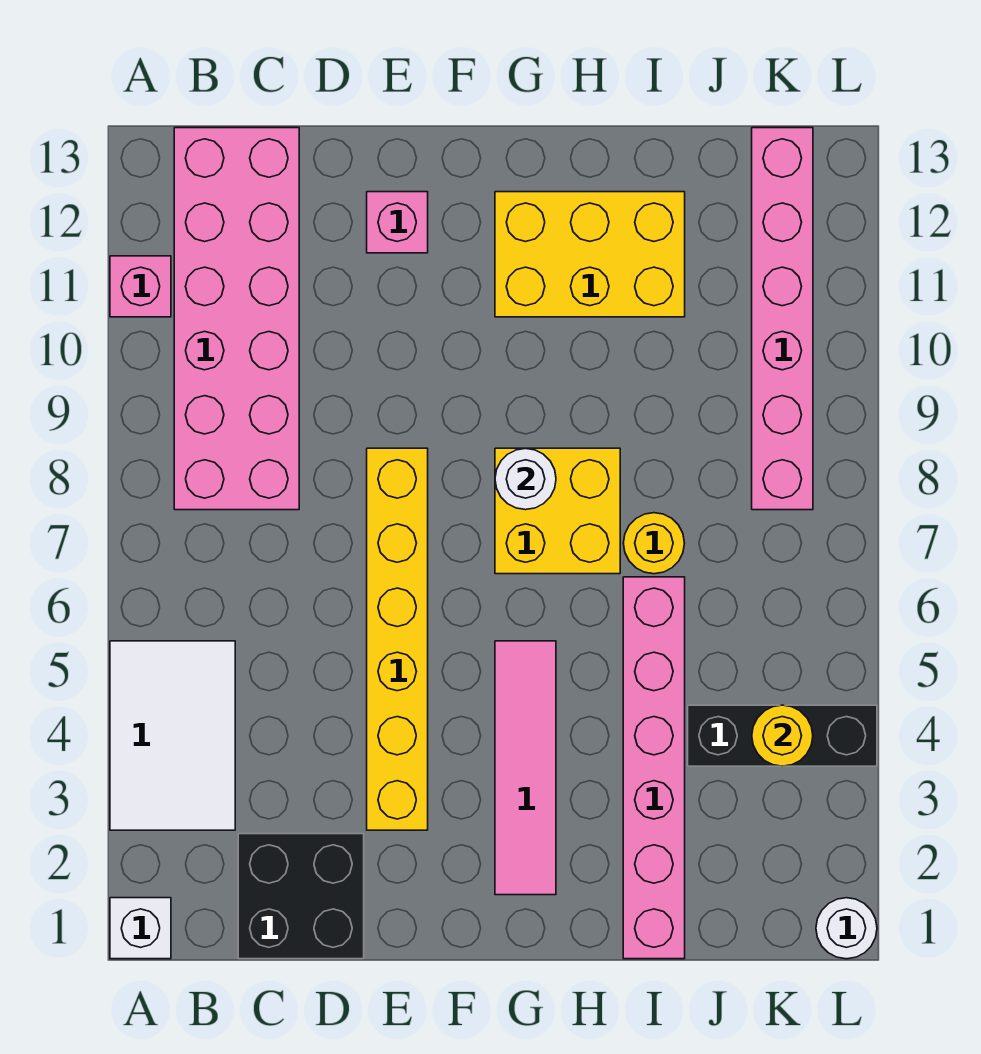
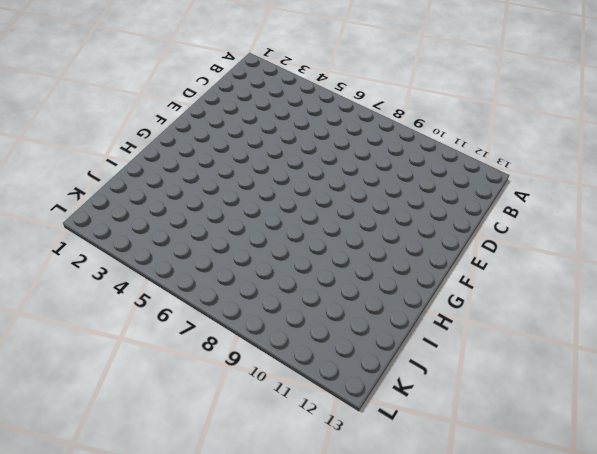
none -> white 1x1 brick [110,898,171,959]
none -> white 2x3 tile [110,641,235,830]
none -> pink 1x1 brick [110,256,171,317]

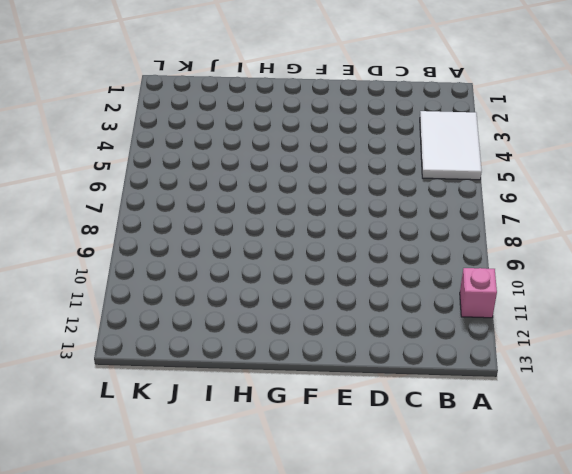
none -> white 1x1 brick [110,898,171,959]
none -> pink 2x6 brick [174,128,299,510]
none -> black 2x2 brick [238,834,364,959]

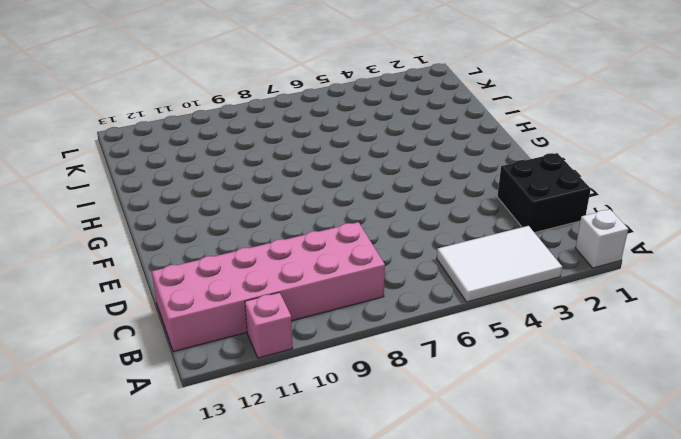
none -> yellow 1x6 brick [367,448,428,830]
none -> pink 1x1 brick [367,192,428,253]
none -> pink 1x4 tile [495,641,556,895]

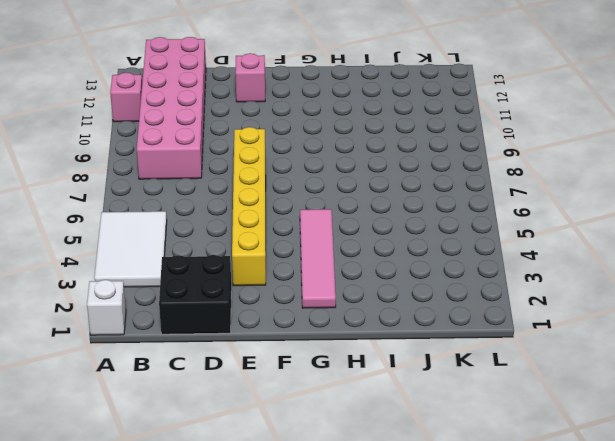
none -> yellow 2x2 brick [495,448,620,574]
none -> yellow 2x3 brick [495,192,685,317]
none -> pink 1x6 brick [623,577,685,959]

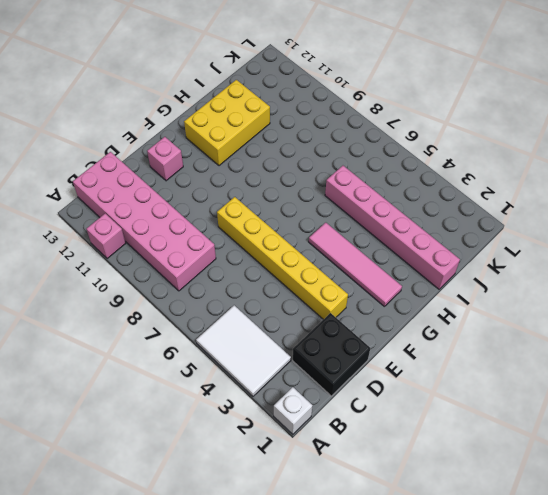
none -> yellow 2x2 brick [495,448,620,574]
none -> yellow 1x1 round brick [623,513,684,574]
none -> black 1x3 brick [688,705,877,766]

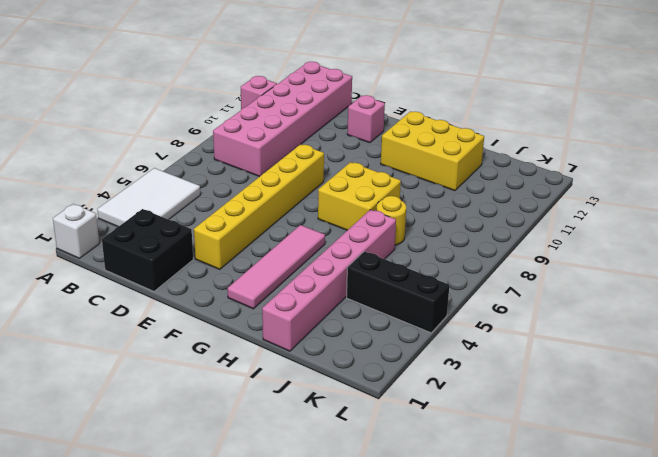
none -> pink 1x6 brick [752,128,813,510]
none -> white 1x1 round brick [816,898,877,959]
none -> white 1x1 round brick [495,449,556,510]

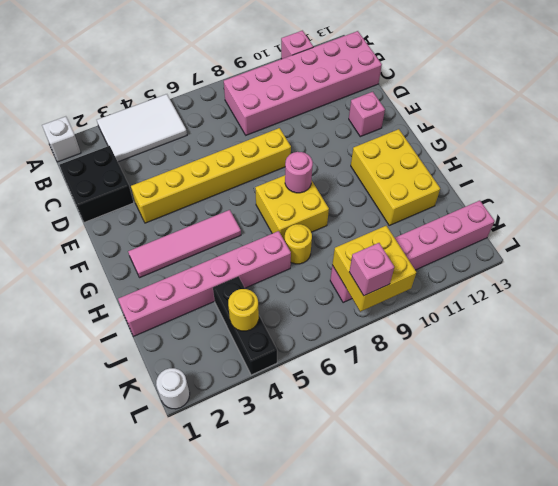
pink 1x1 round brick [285,152,313,193] -> white 1x1 round brick [495,449,556,510]
yellow 2x2 brick [332,226,416,312] -> none
pink 1x1 brick [349,243,394,296] -> none

